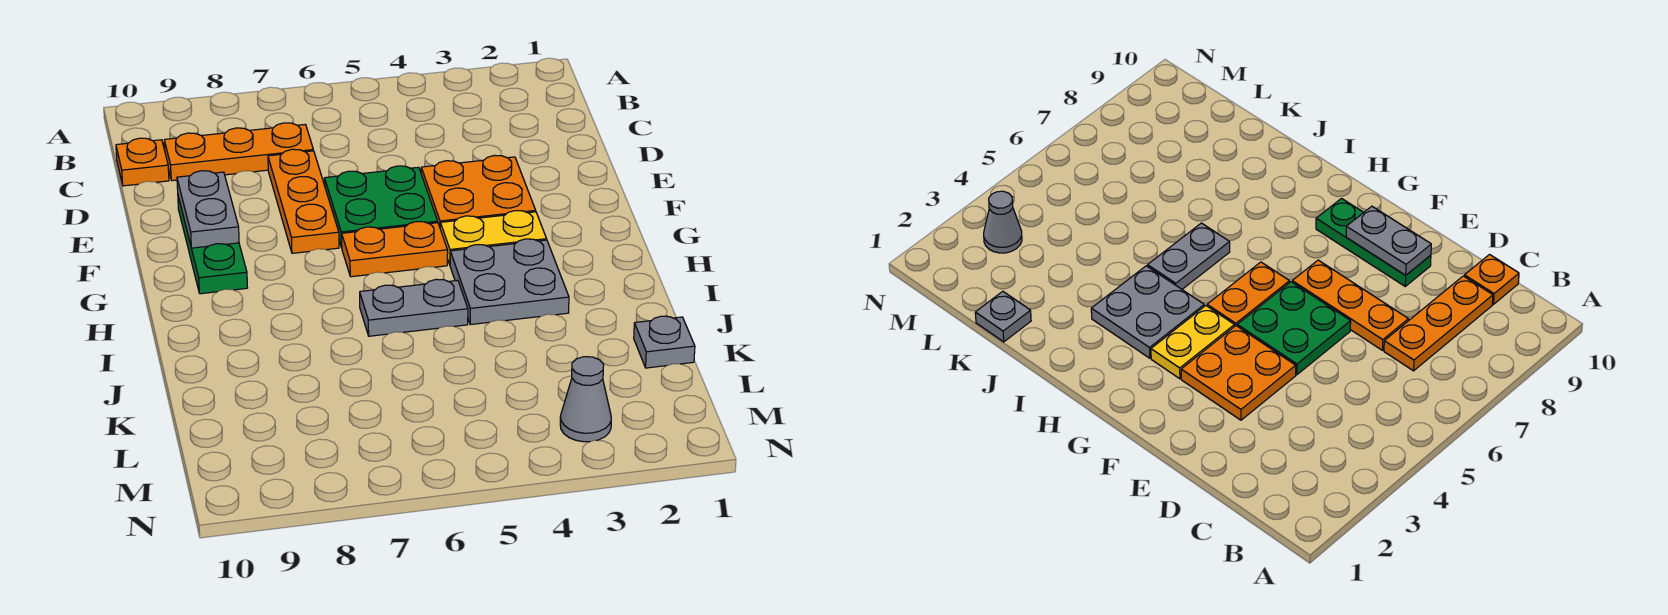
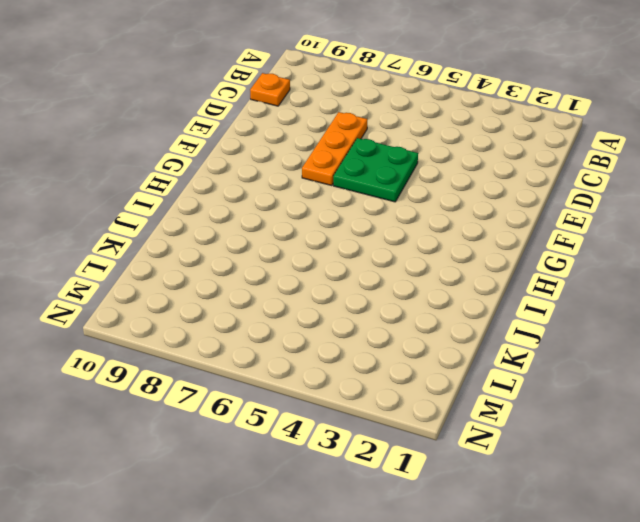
none -> orange 1x3 plate [164,123,313,181]
none -> orange 2x2 plate [421,155,536,227]
none -> green 1x3 plate [178,197,247,294]

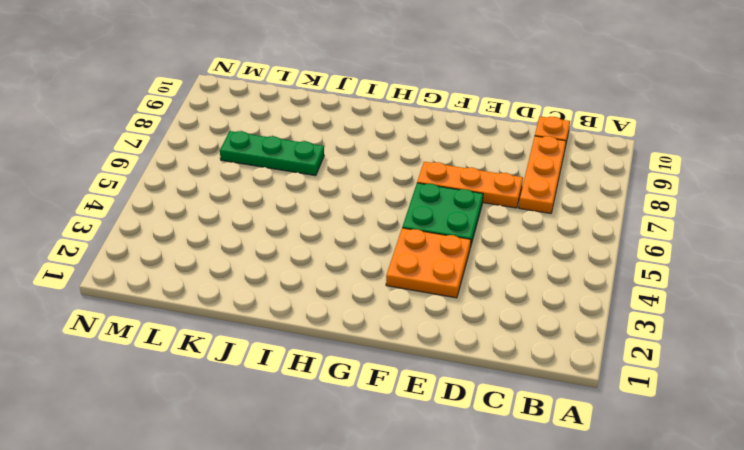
green 1x3 plate [220,131,324,176] -> green 1x3 plate moved to [178,197,247,294]
none -> yellow 1x2 plate [440,211,547,264]
none -> orange 1x2 plate [342,222,448,277]
none -> grey 2x2 plate [450,239,569,325]

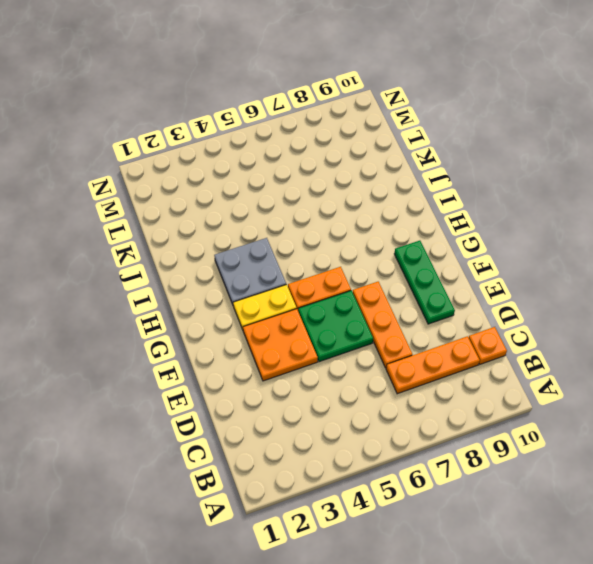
none -> grey 1x2 plate [360,279,468,336]
none -> grey 1x1 plate [634,316,695,368]
none -> grey 1x1 cone [560,357,611,442]

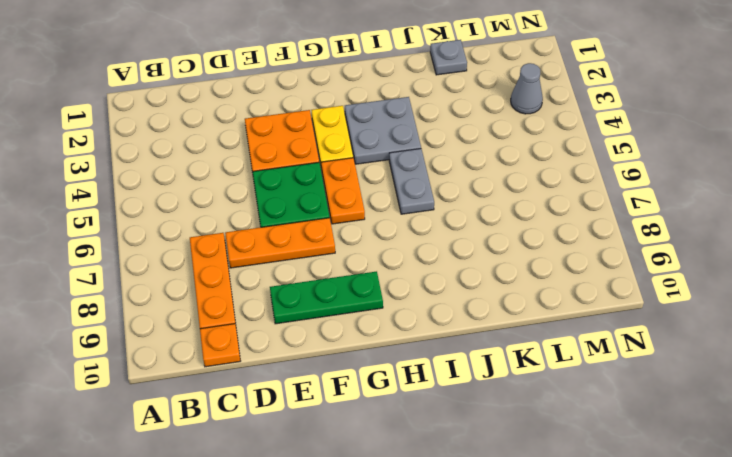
none -> grey 1x2 plate [177,171,239,248]

